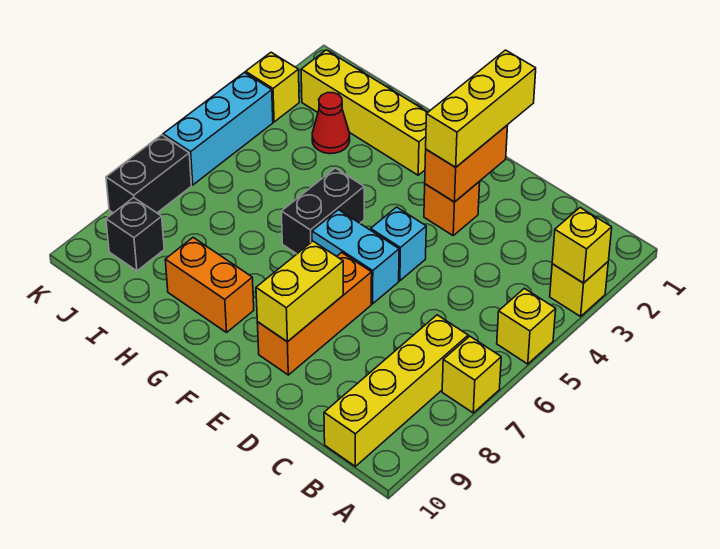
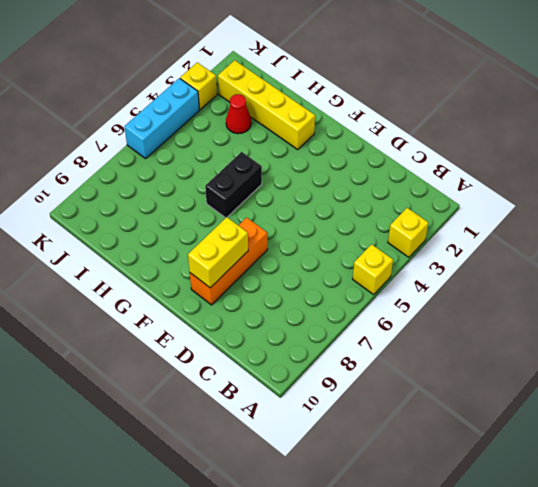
none -> yellow 1x1 brick [442,336,501,413]
none -> yellow 1x4 brick [324,315,468,466]
none -> orange 1x1 brick [424,182,480,235]

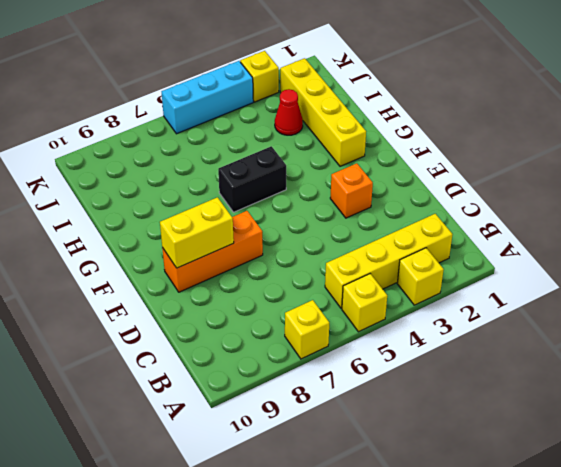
yellow 1x4 brick [325,214,453,308] -> yellow 1x4 brick moved to [324,315,468,466]
none -> cyan 1x1 brick [371,207,426,281]
none -> cyan 1x2 brick [312,210,399,304]
none -> orange 1x2 brick [165,238,254,332]

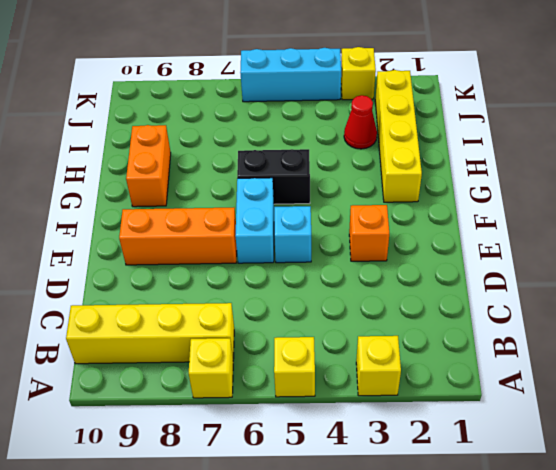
none -> black 1x1 brick [106,198,164,271]
none -> black 1x2 brick [106,135,191,213]
none -> yellow 1x1 brick [552,208,612,283]

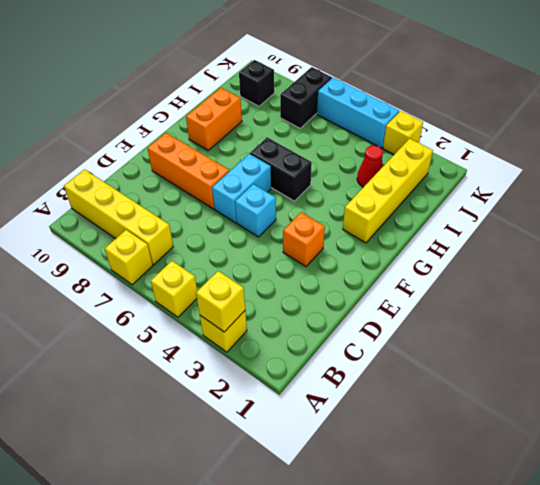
black 1x2 brick [280,67,332,128] -> black 1x2 brick turned to [106,135,191,213]
none -> orange 1x2 brick [425,125,508,202]
none -> yellow 1x2 brick [256,241,343,342]
none -> yellow 1x3 brick [426,50,536,167]

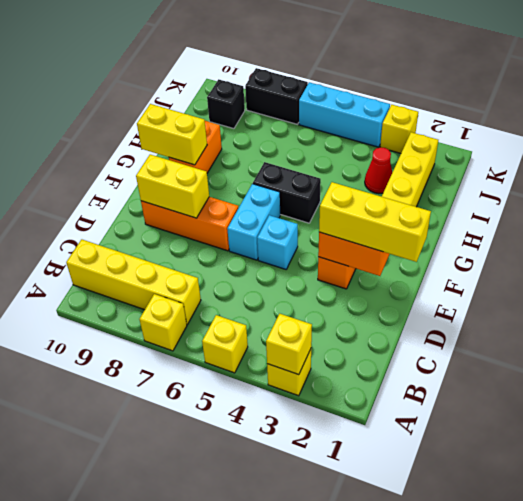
yellow 1x2 brick [137,104,207,165] -> none

